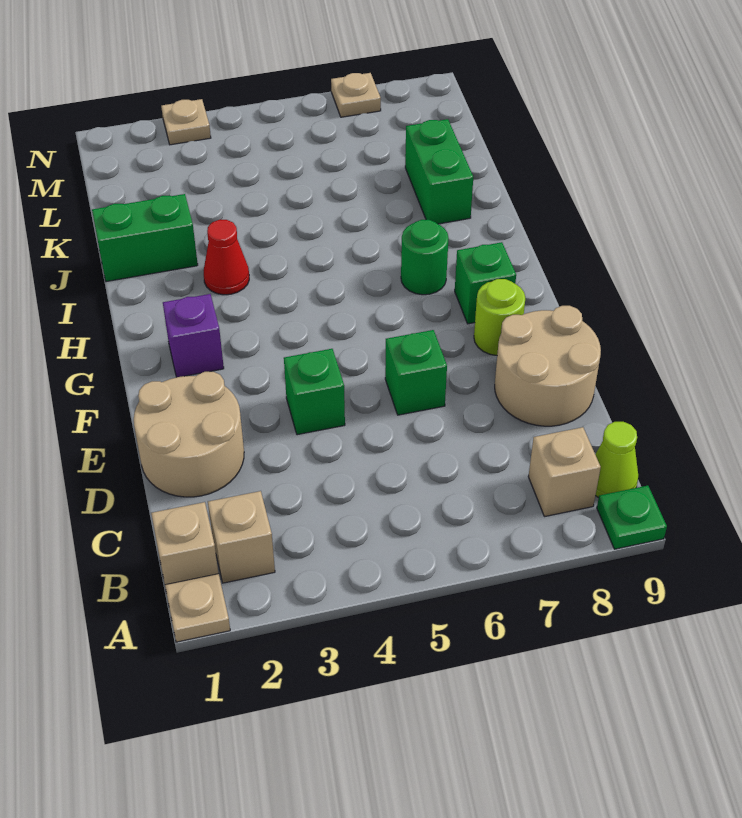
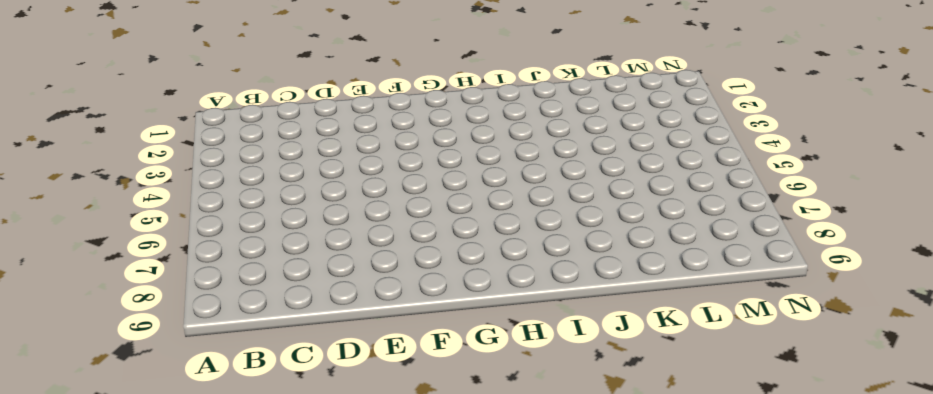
none -> tan 1x1 plate [165,574,230,642]
none -> green 1x1 plate [597,486,667,549]
none -> tan 1x1 brick [151,502,219,585]

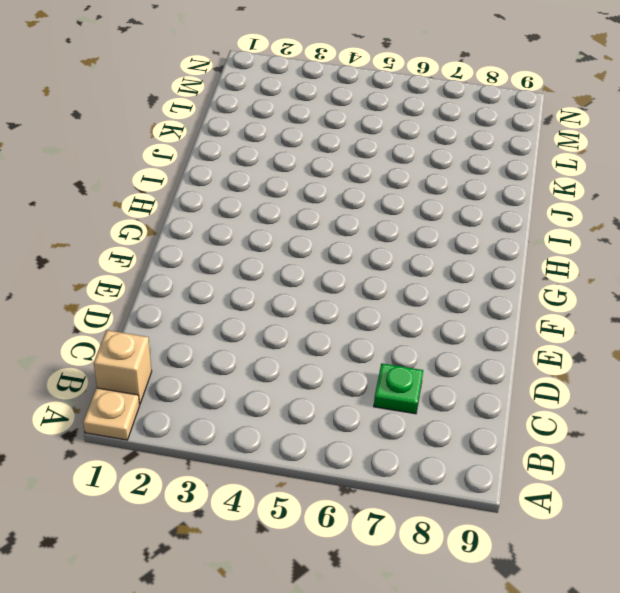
green 1x1 plate [374,363,423,414] -> green 1x1 plate moved to [597,486,667,549]
none -> tan 1x1 brick [208,491,275,583]
none -> tan 1x1 brick [528,427,601,517]
none -> lime 1x1 cone [595,422,638,498]

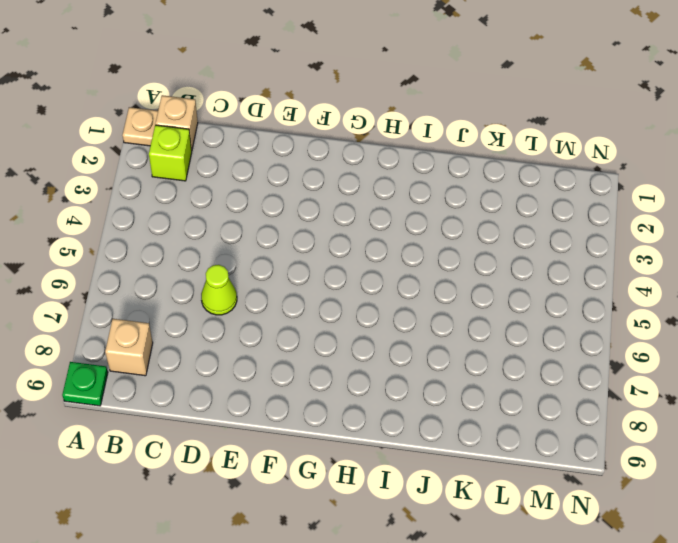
lime 1x1 brick [149,125,192,181] -> tan 1x1 brick [208,491,275,583]
lime 1x1 cone [201,265,237,315] -> lime 1x1 cone moved to [595,422,638,498]
none -> tan 2x2 round brick [134,372,244,497]
none -> tan 2x2 round brick [495,306,601,426]
none -> green 1x1 brick [284,349,345,435]

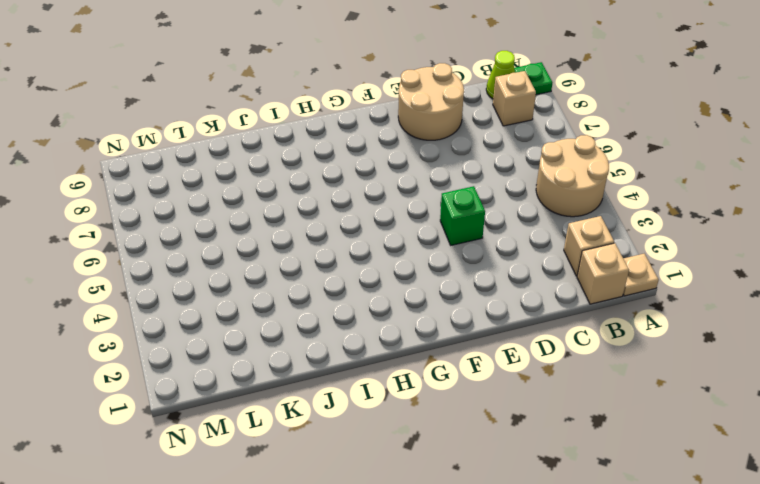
tan 2x2 round brick [536,135,609,217] -> tan 2x2 round brick moved to [134,372,244,497]
none -> green 1x1 brick [385,330,447,415]
none -> lime 1x1 round brick [474,279,525,355]
none -> purple 1x1 brick [163,294,224,377]

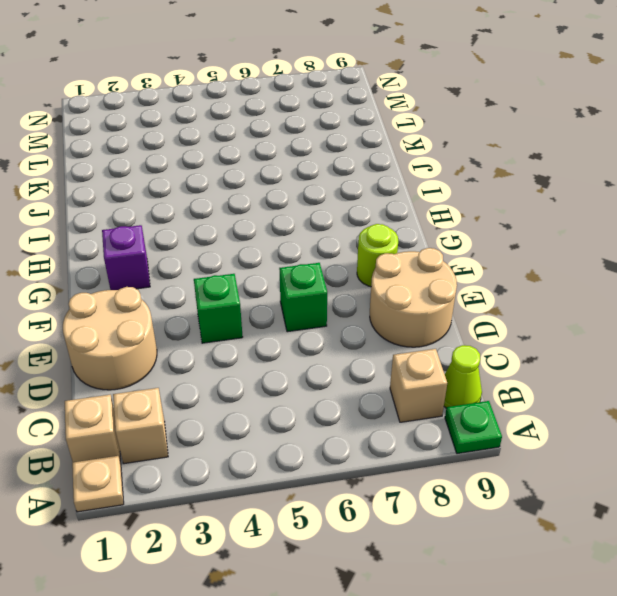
none -> green 1x1 brick [455,242,516,324]
none -> green 1x1 round brick [401,220,449,295]
none -> red 1x1 cone [204,220,249,295]

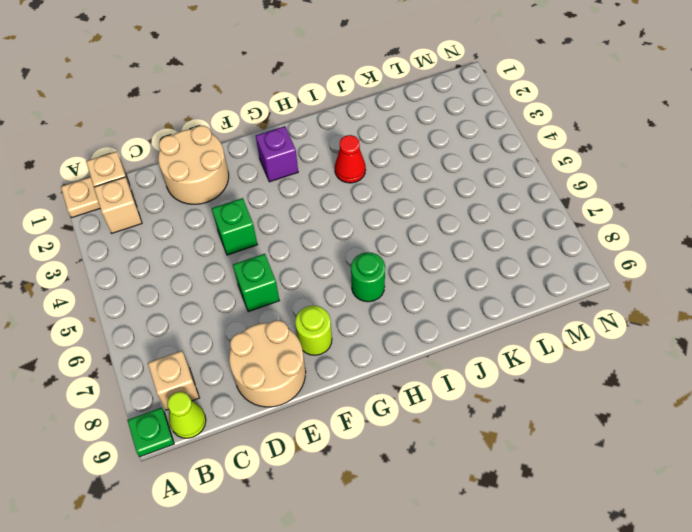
none -> green 1x1 brick [455,242,516,324]
none -> green 1x2 brick [92,194,198,282]
none -> green 1x2 brick [405,119,473,224]

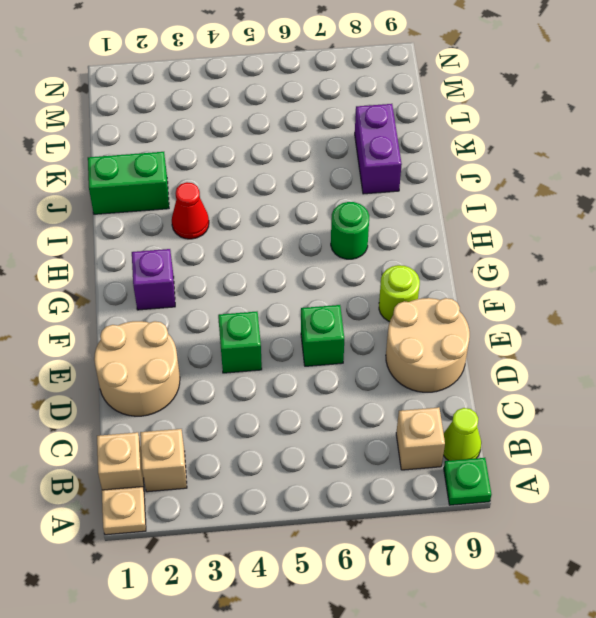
purple 1x2 brick [355,104,402,194] -> green 1x2 brick [405,119,473,224]
none -> green 1x1 brick [455,242,516,324]
none -> tan 1x1 plate [161,99,211,145]
none -> tan 1x1 plate [331,73,381,117]

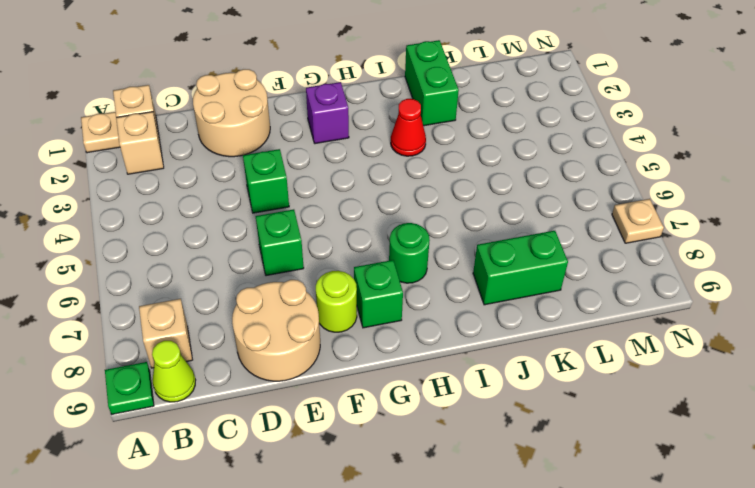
none -> tan 1x1 plate [161,99,211,145]

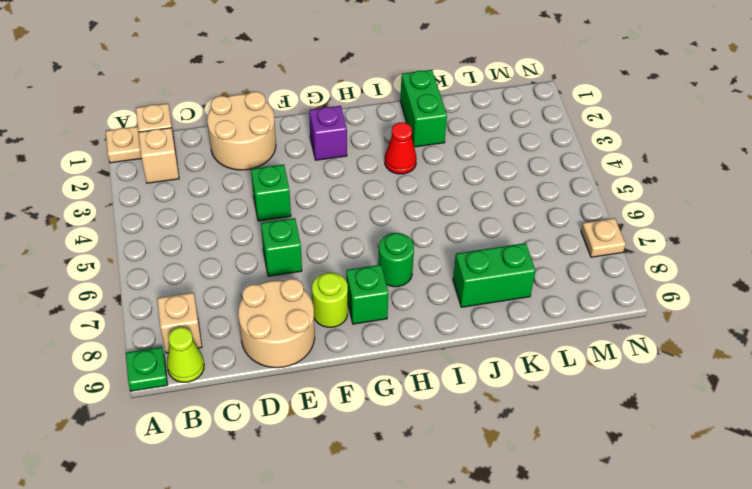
none -> tan 1x1 plate [161,99,211,145]

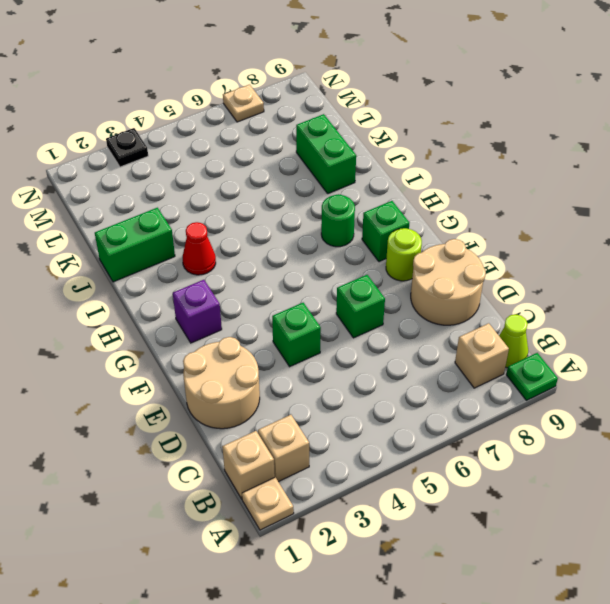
black 1x1 plate [106,128,148,167] -> tan 1x1 plate [161,99,211,145]

